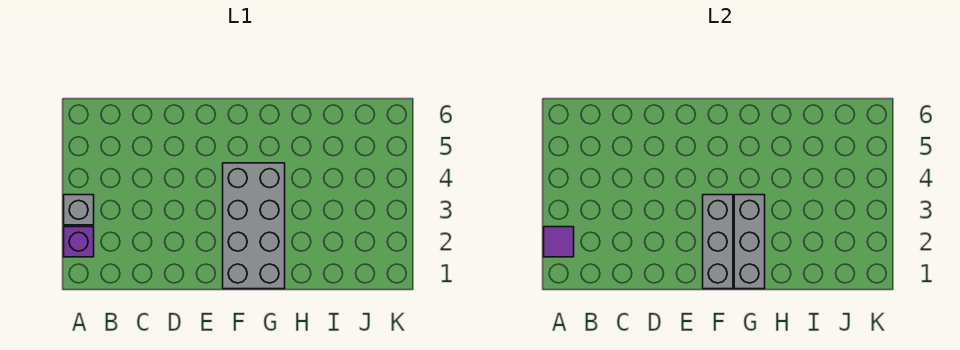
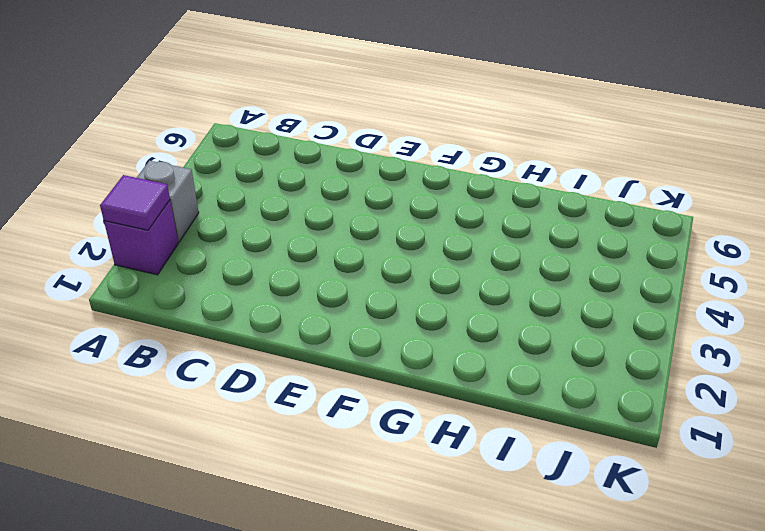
none -> grey 2x4 brick [223,163,285,289]
none -> grey 1x3 brick [703,195,733,289]

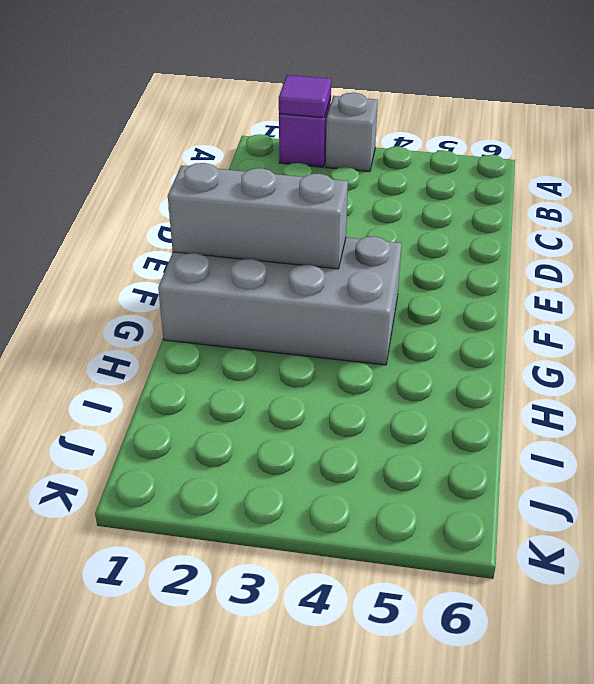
none -> grey 1x3 brick [734,195,765,289]

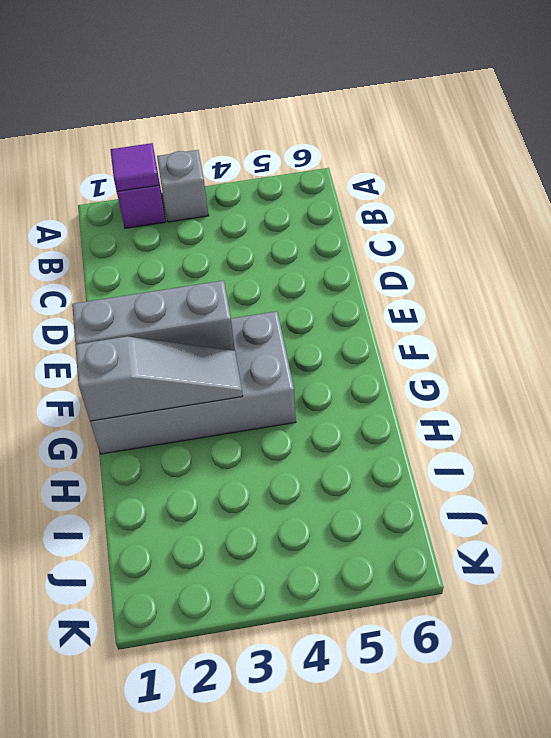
grey 1x3 slope [75,337,243,421] -> grey 1x3 brick [734,195,765,289]

